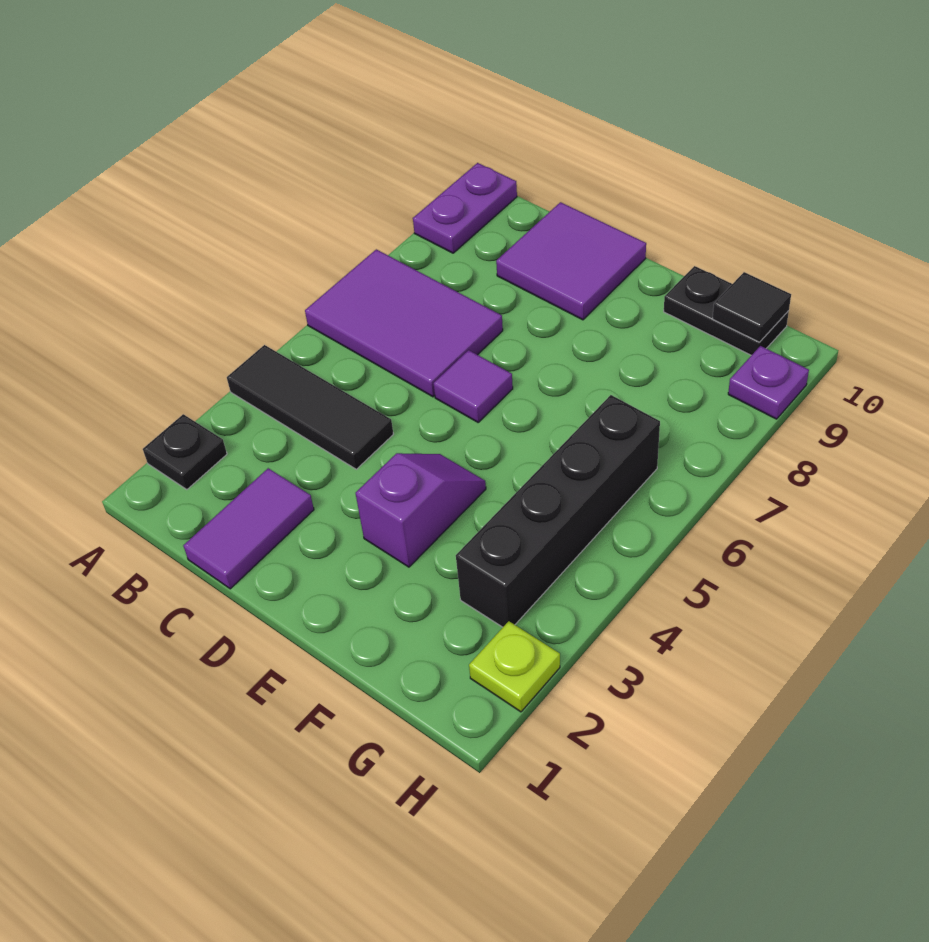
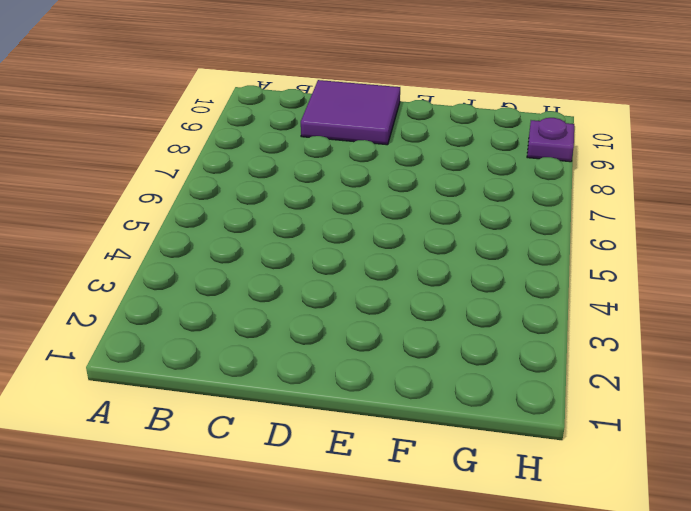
none -> black 1x1 plate [143,414,227,490]
none -> black 1x3 tile [227,345,393,469]
none -> purple 2x3 tile [305,249,503,397]

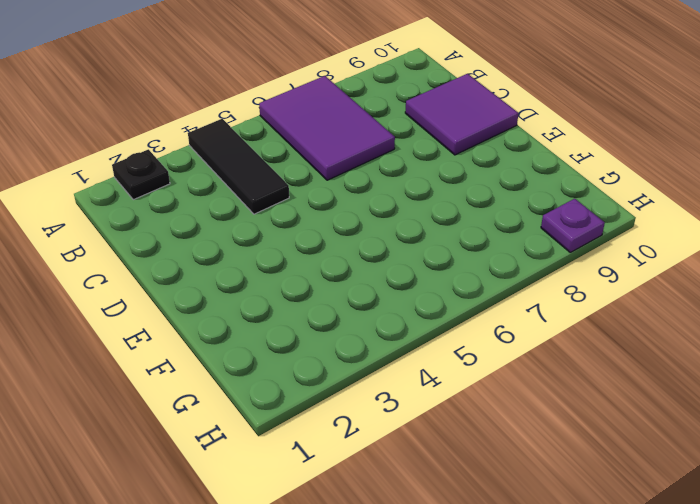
none -> purple 1x2 plate [413,163,517,253]
none -> purple 1x2 tile [183,468,314,589]
none -> purple 1x1 tile [434,350,513,422]

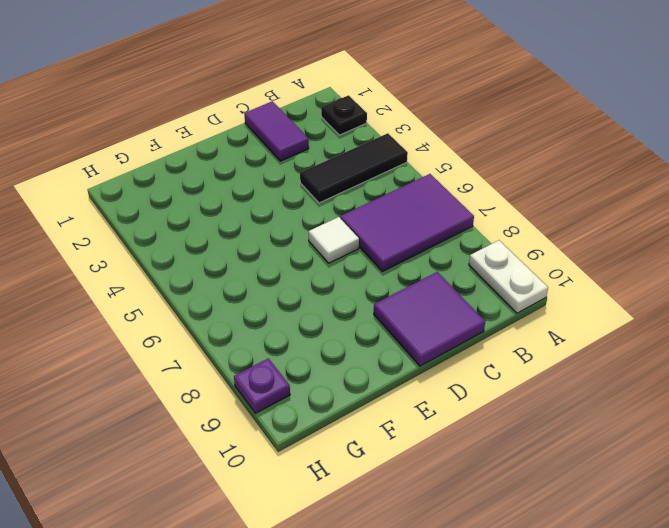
white 1x2 plate [469,240,548,313] -> purple 1x2 plate [413,163,517,253]
white 1x1 tile [309,217,359,263] -> purple 1x1 tile [434,350,513,422]
none -> purple 1x2 slope [356,453,486,567]
none -> black 1x2 plate [664,266,789,355]
none -> black 1x4 brick [456,395,660,627]

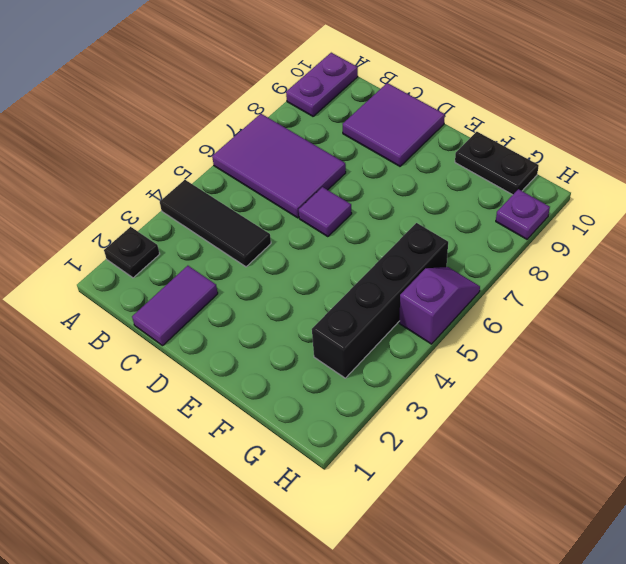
purple 1x2 slope [399,267,480,344] -> purple 1x2 slope moved to [356,453,486,567]
none -> lime 1x1 plate [469,621,560,712]
none -> black 1x1 tile [713,272,791,342]

